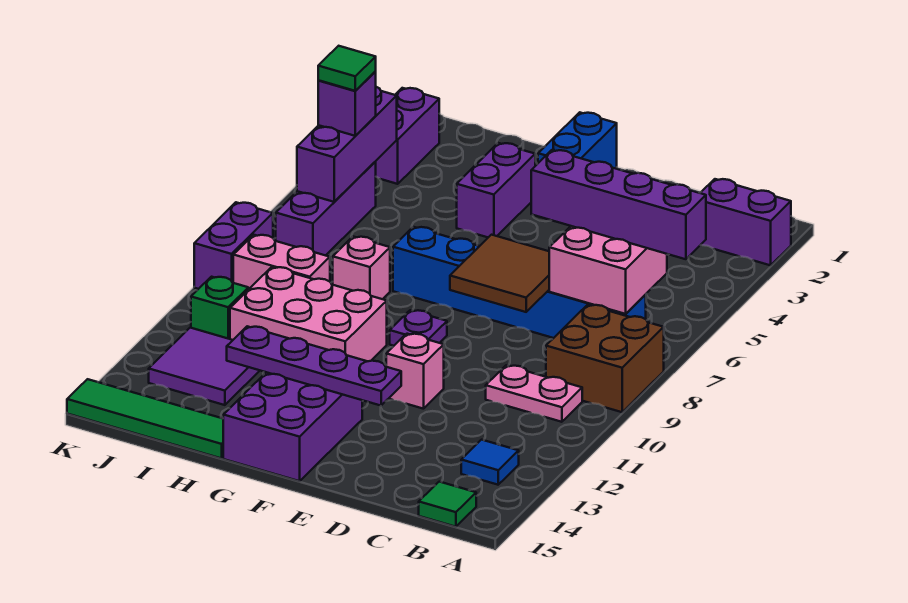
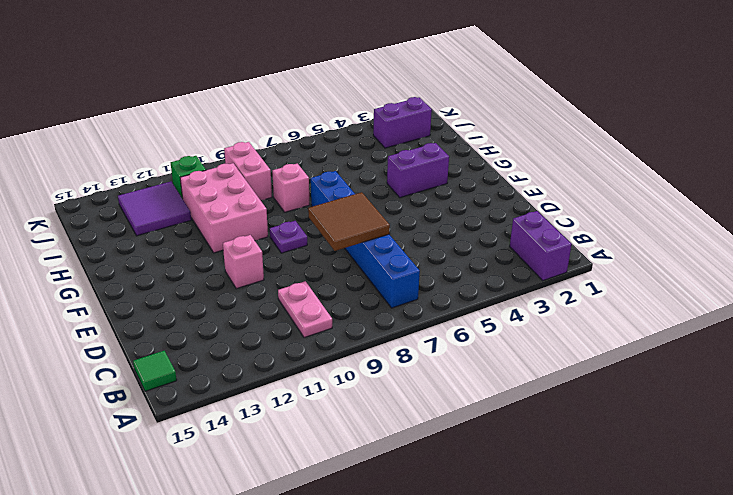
none -> brown 2x2 brick [546,305,664,412]
none -> blue 1x1 tile [461,440,519,485]
none -> blue 1x2 brick [538,112,617,169]

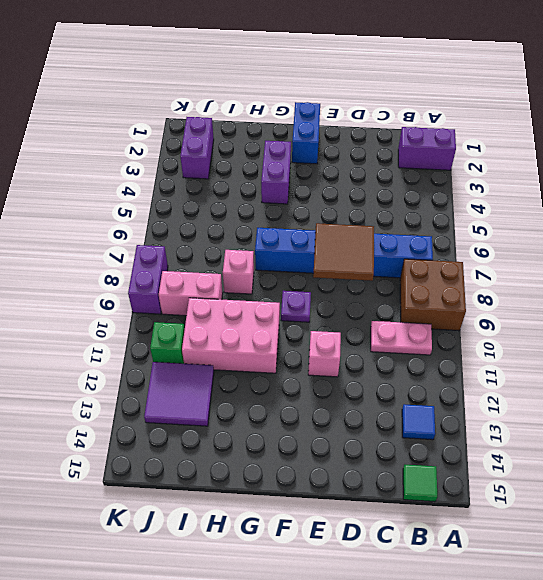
none -> purple 2x3 brick [223,372,362,481]
none -> green 1x4 tile [67,379,223,458]
none -> purple 1x3 brick [276,162,376,256]

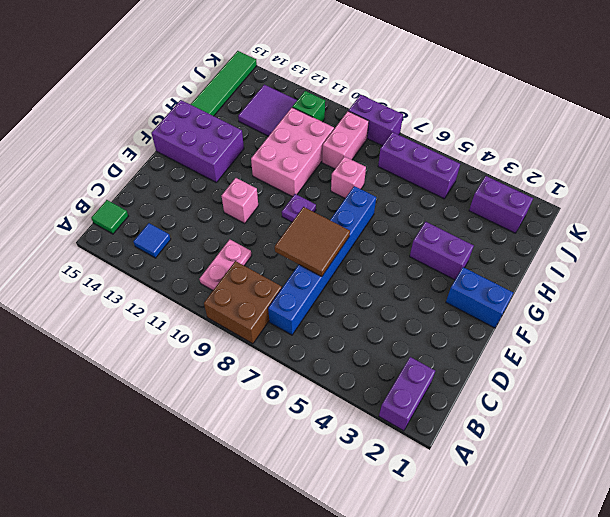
none -> pink 2x2 brick [549,226,667,314]
none -> purple 1x4 plate [227,326,401,406]
none -> purple 1x3 brick [297,87,397,202]

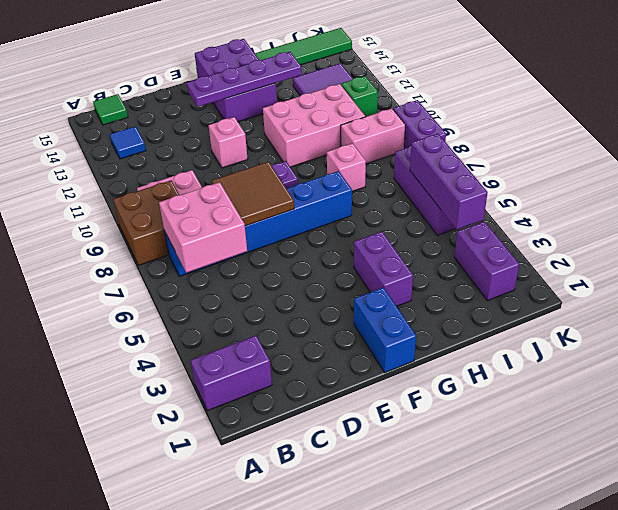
none -> purple 1x4 brick [531,150,706,259]
none -> purple 1x1 brick [318,72,376,136]
none -> green 1x1 tile [318,46,376,91]

